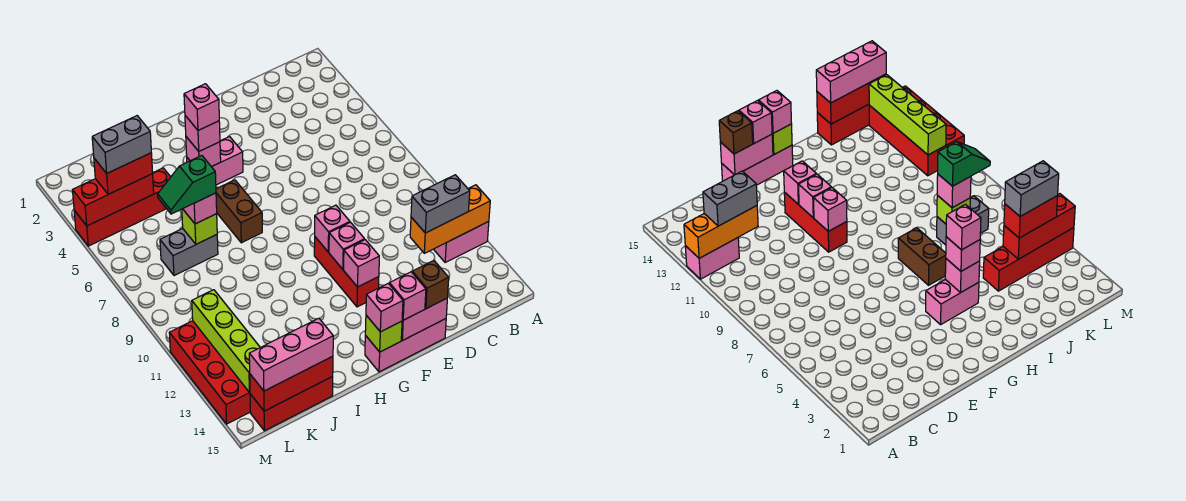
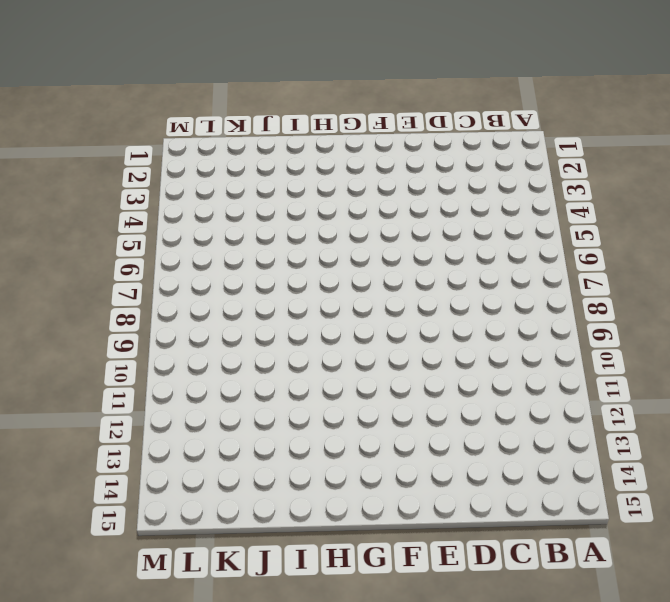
none -> pink 1x2 brick [434,221,489,262]
none -> pink 1x3 brick [365,319,446,372]
none -> red 1x3 brick [314,237,379,307]
none -> pink 1x2 brick [187,137,243,185]

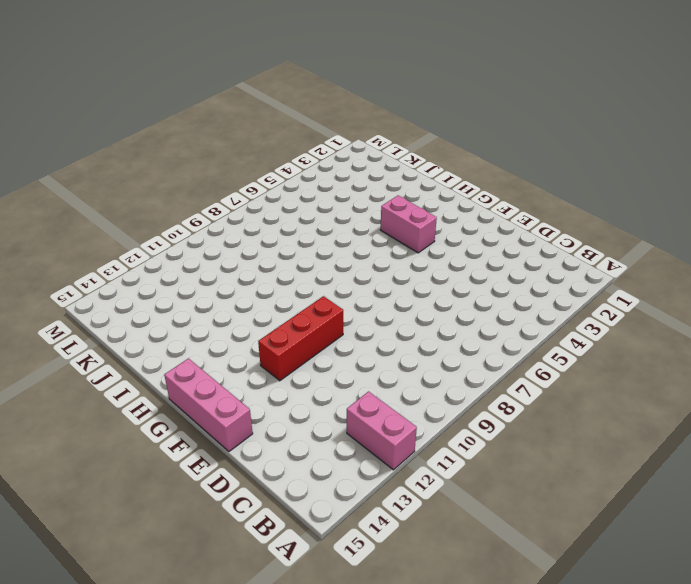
none -> brown 1x2 brick [216,180,262,243]
none -> red 1x4 brick [74,168,170,246]
none -> grey 1x2 brick [160,229,218,276]
none -> red 1x3 brick [250,377,333,431]

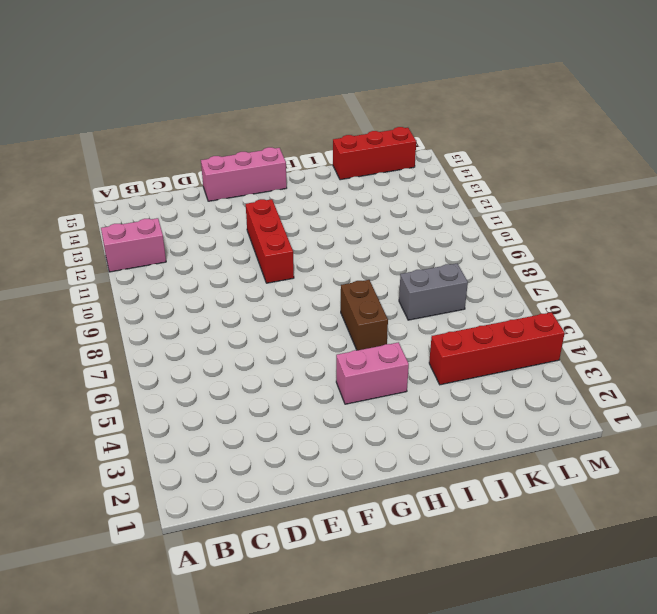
none -> red 2x4 brick [169,321,250,424]
none -> orange 1x3 brick [410,185,490,253]
none -> pink 1x2 brick [401,298,447,341]
none -> pink 1x1 brick [315,205,350,252]

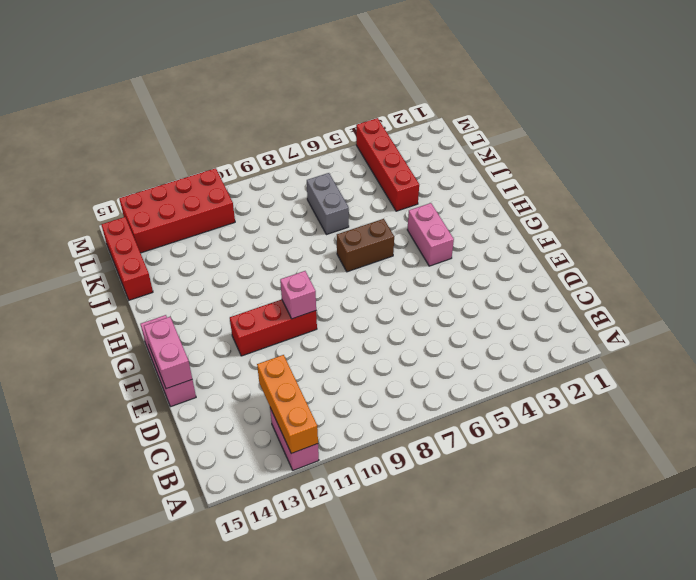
none -> pink 1x1 brick [329,222,365,269]
none -> pink 1x1 brick [344,240,379,287]
none -> lime 1x1 brick [365,315,402,352]
none -> pink 1x1 brick [186,137,221,167]

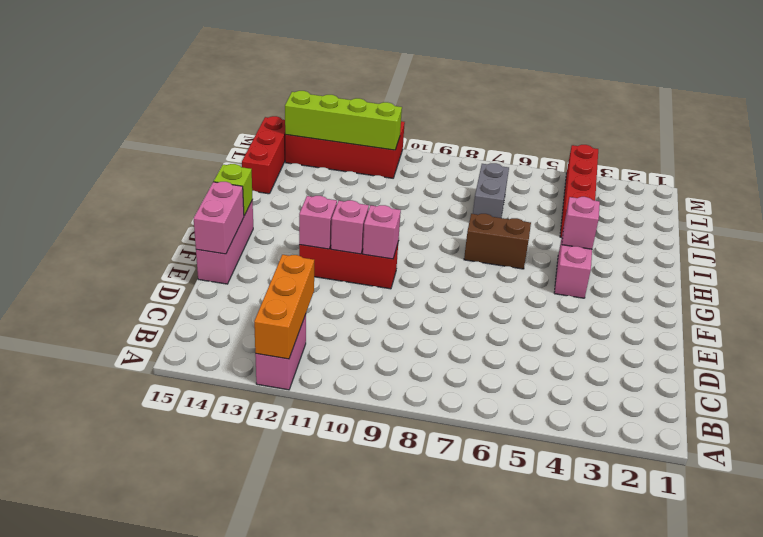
none -> lime 1x1 brick [182,209,217,244]
none -> red 1x3 brick [250,356,333,411]
none -> red 1x3 brick [73,174,154,226]
none -> grey 1x2 brick [411,175,470,233]

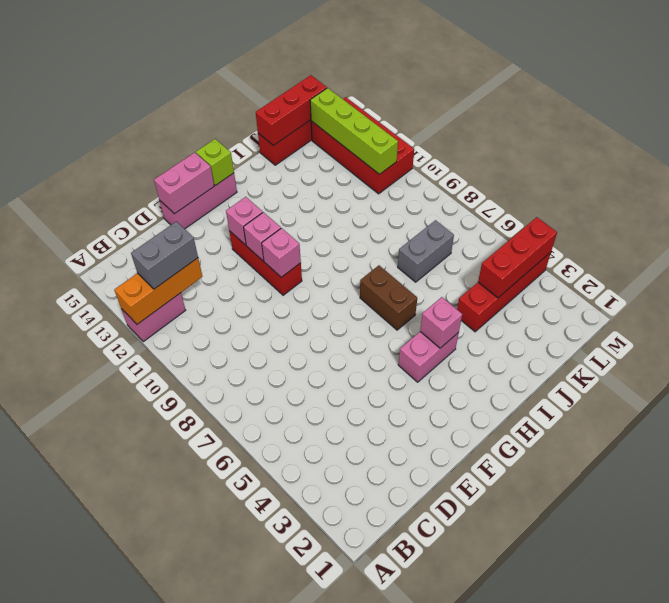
none -> lime 1x1 brick [182,209,217,244]
none -> brown 1x1 brick [412,260,449,309]
none -> pink 1x1 brick [389,272,426,320]
none -> pink 1x1 brick [366,283,403,332]

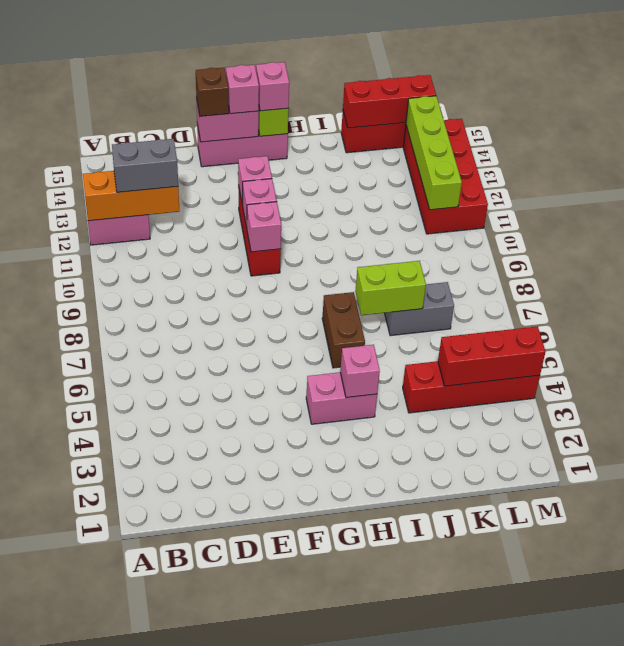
lime 1x2 brick [355,261,426,315] -> lime 1x1 brick [182,209,217,244]
none -> pink 1x1 brick [185,116,220,151]
none -> pink 1x1 brick [183,193,217,224]
none -> pink 1x3 brick [249,318,333,391]
none -> red 1x2 brick [94,153,153,194]

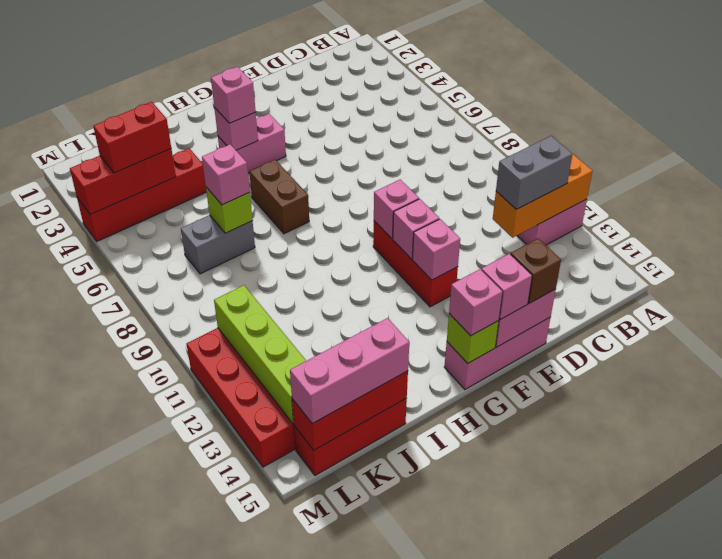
none -> pink 1x1 brick [184,84,219,130]
none -> green 1x2 slope [158,156,216,214]
none -> grey 1x2 brick [92,116,151,173]

